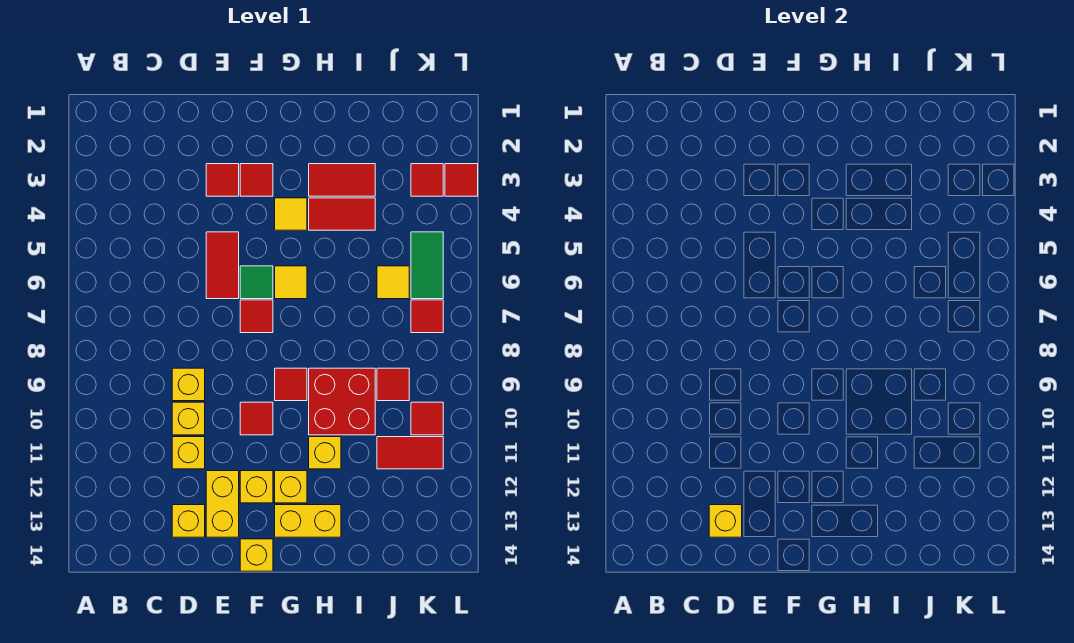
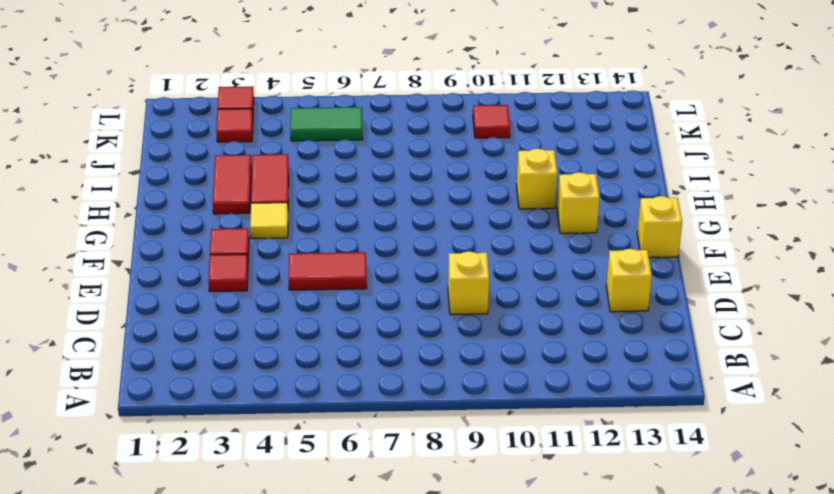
none -> yellow 1x1 brick [172,402,205,435]
none -> yellow 1x1 brick [172,437,205,469]
none -> yellow 1x2 brick [206,471,239,537]
none -> green 1x1 tile [240,266,273,299]

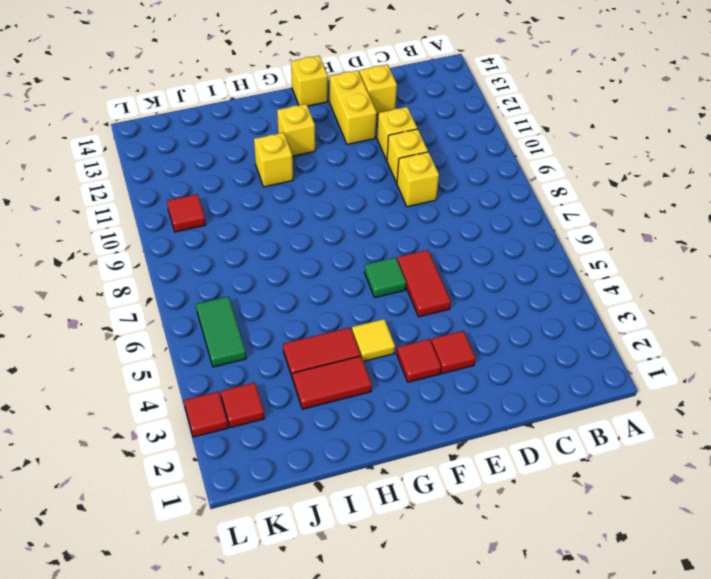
none -> red 1x1 tile [240,300,273,333]
none -> red 1x1 tile [240,402,273,435]
none -> yellow 1x1 brick [240,471,273,503]
none -> yellow 1x1 tile [275,266,307,299]

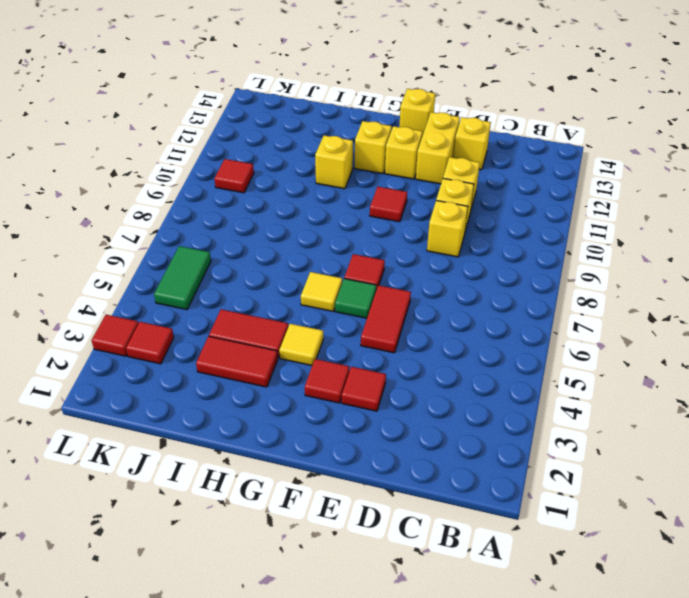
none -> red 1x1 tile [275,368,307,401]
none -> yellow 1x2 brick [275,505,341,537]
none -> red 2x2 brick [309,368,375,435]
none -> yellow 1x1 tile [377,266,409,299]

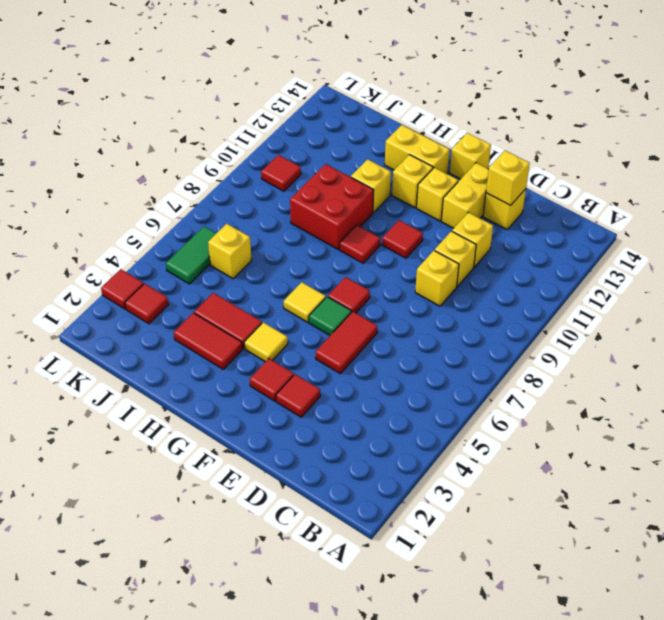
yellow 1x1 brick [208,224,252,279] -> yellow 1x1 tile [377,266,409,299]
none -> red 1x1 tile [377,368,409,401]
none -> red 1x2 tile [377,437,443,469]
none -> red 1x1 tile [411,300,443,333]

